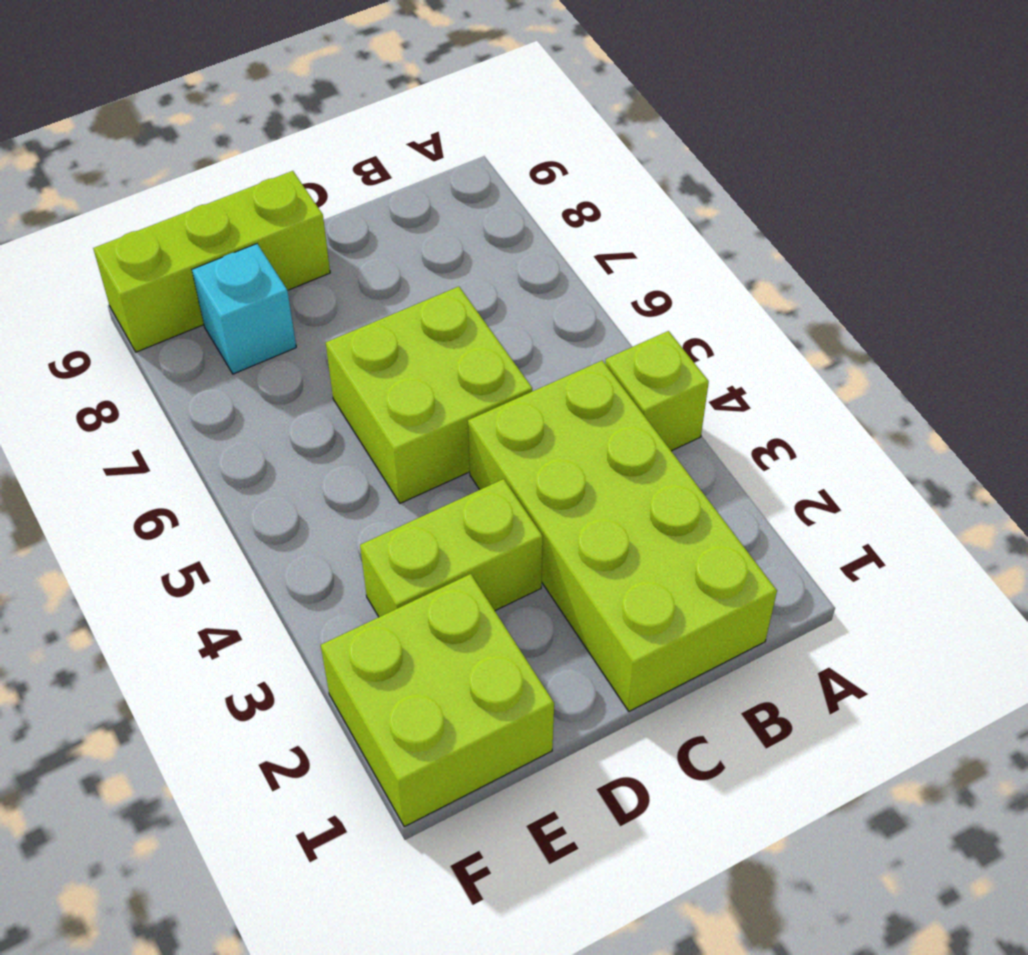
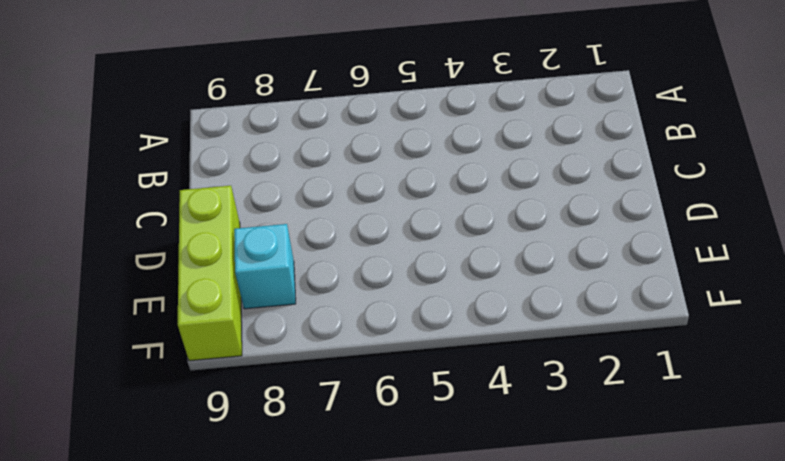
none -> lime 1x1 brick [605,331,709,451]
none -> lime 2x4 brick [468,361,777,711]

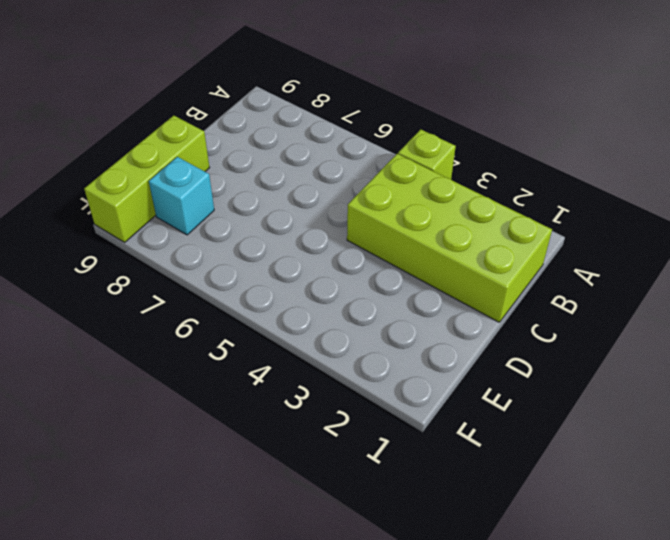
none -> lime 2x2 brick [326,287,532,503]
none -> lime 1x2 brick [360,479,543,617]

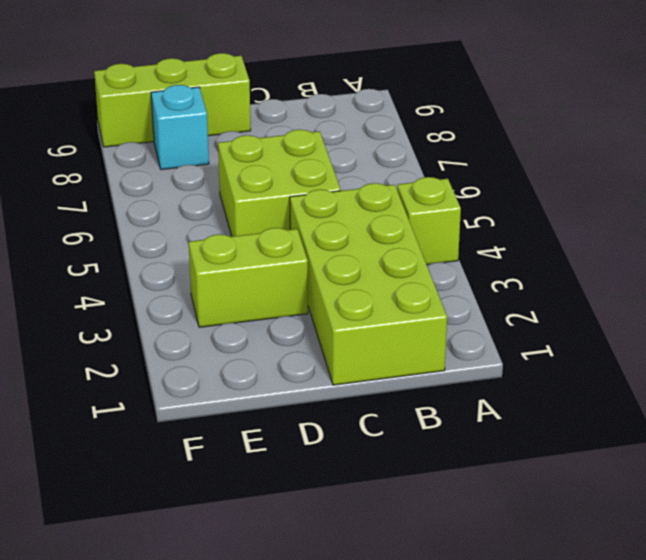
none -> lime 2x2 brick [321,574,554,827]

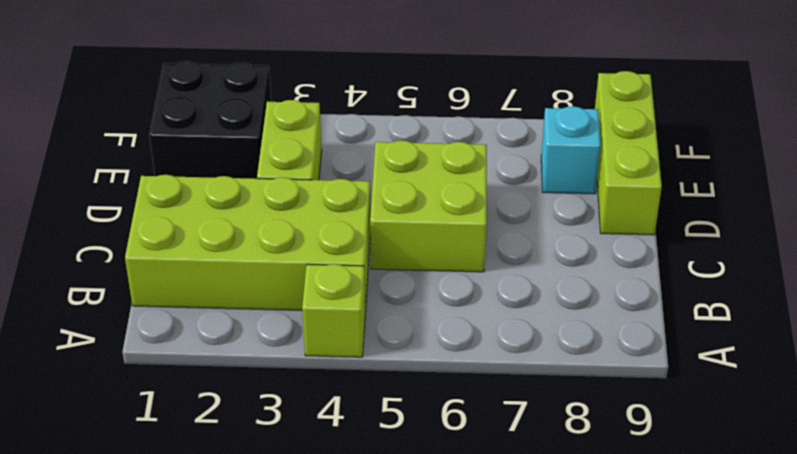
black 2x2 brick [149,61,271,179] -> lime 2x2 brick [321,574,554,827]

